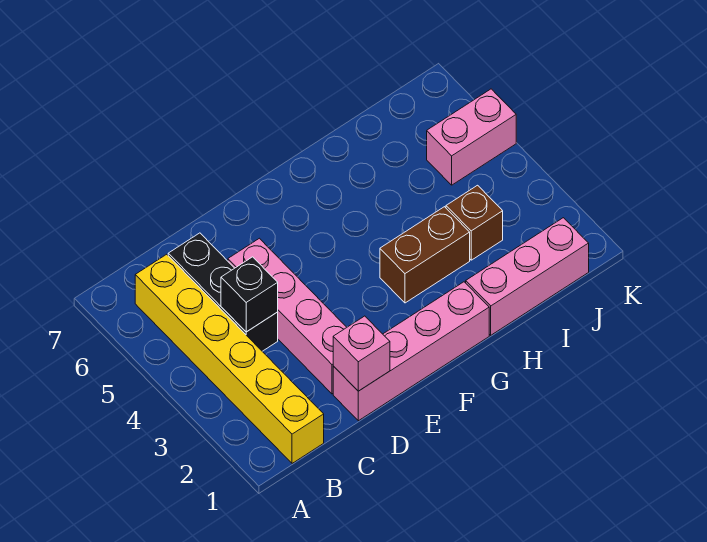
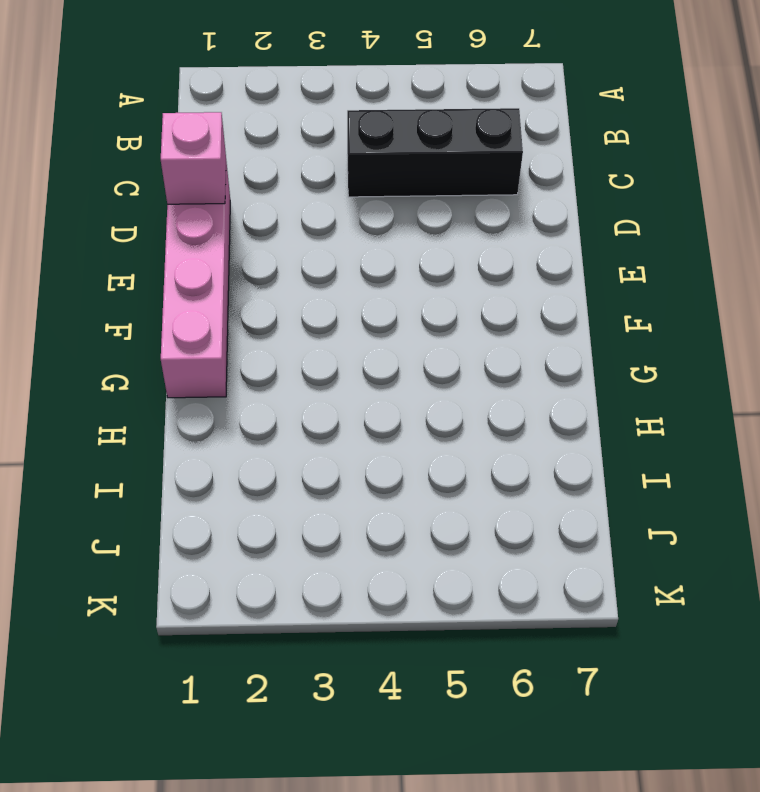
none -> yellow 1x6 brick [135,254,324,463]
none -> pink 1x4 brick [228,238,347,394]

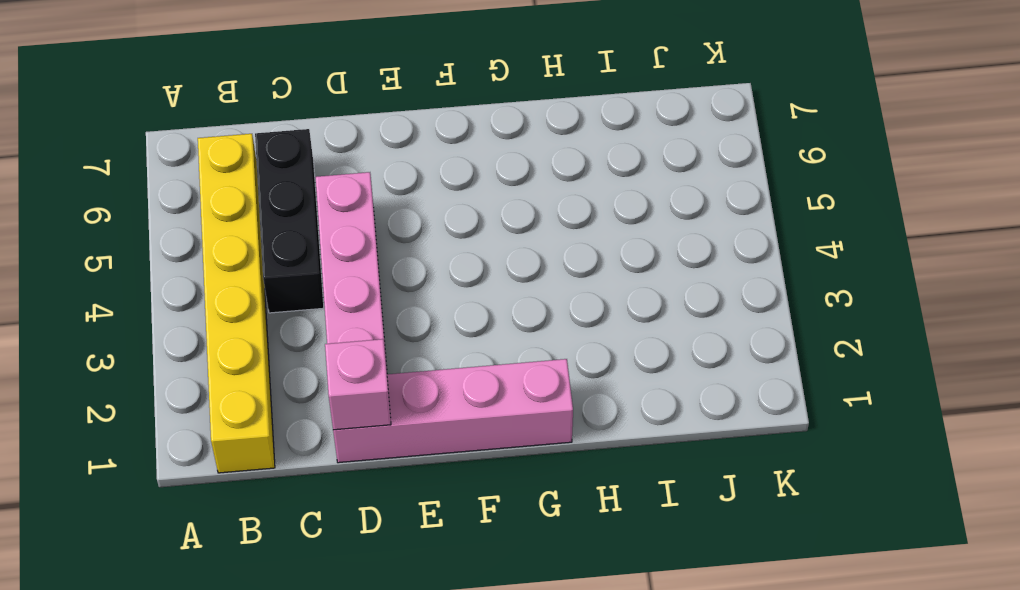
none -> brown 1x2 brick [380,207,470,303]
none -> pink 1x3 brick [466,218,589,335]

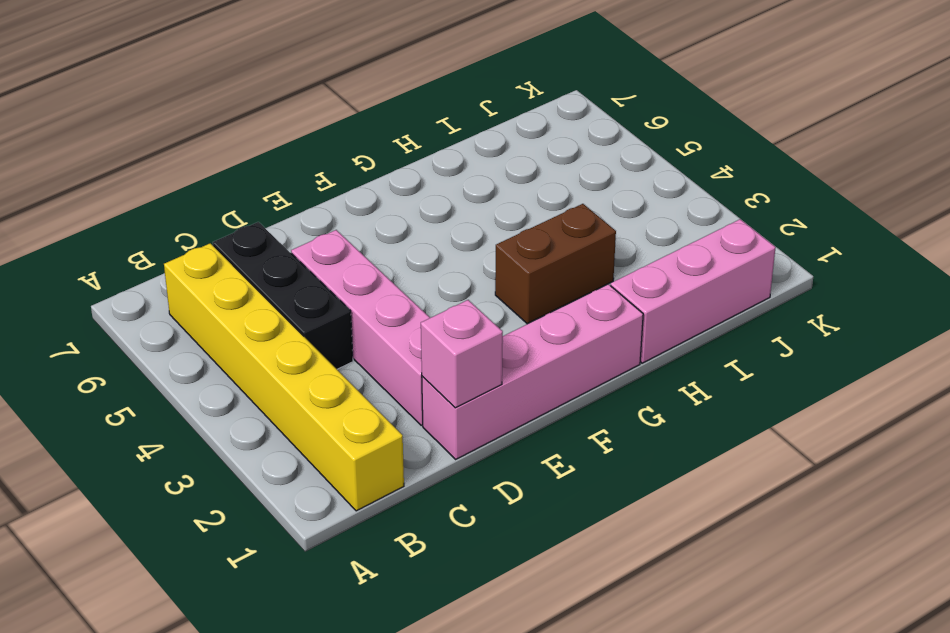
none -> brown 1x1 brick [446,185,503,260]
none -> pink 1x2 brick [427,89,516,185]

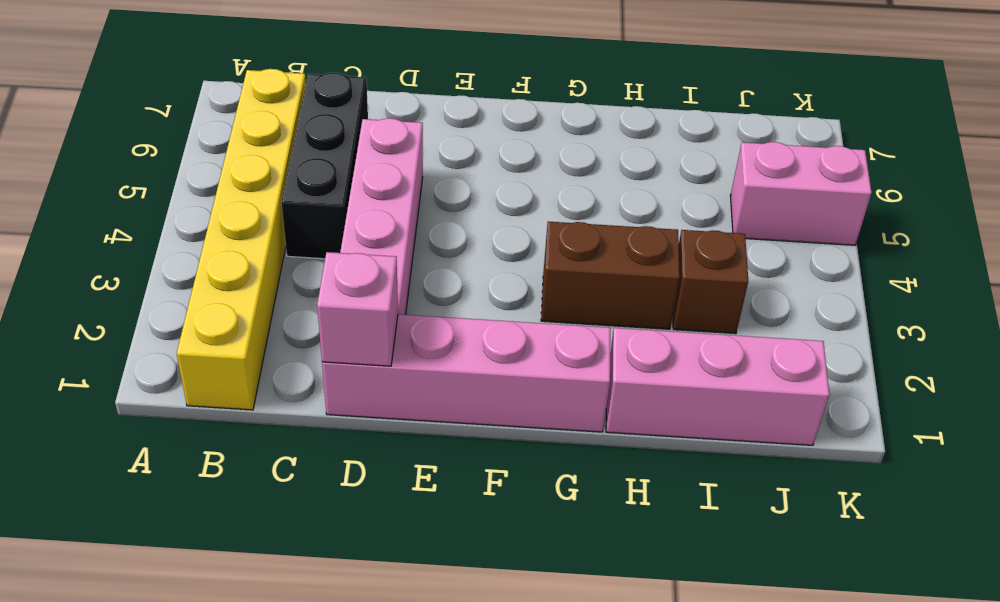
none -> black 1x1 brick [221,257,278,332]

